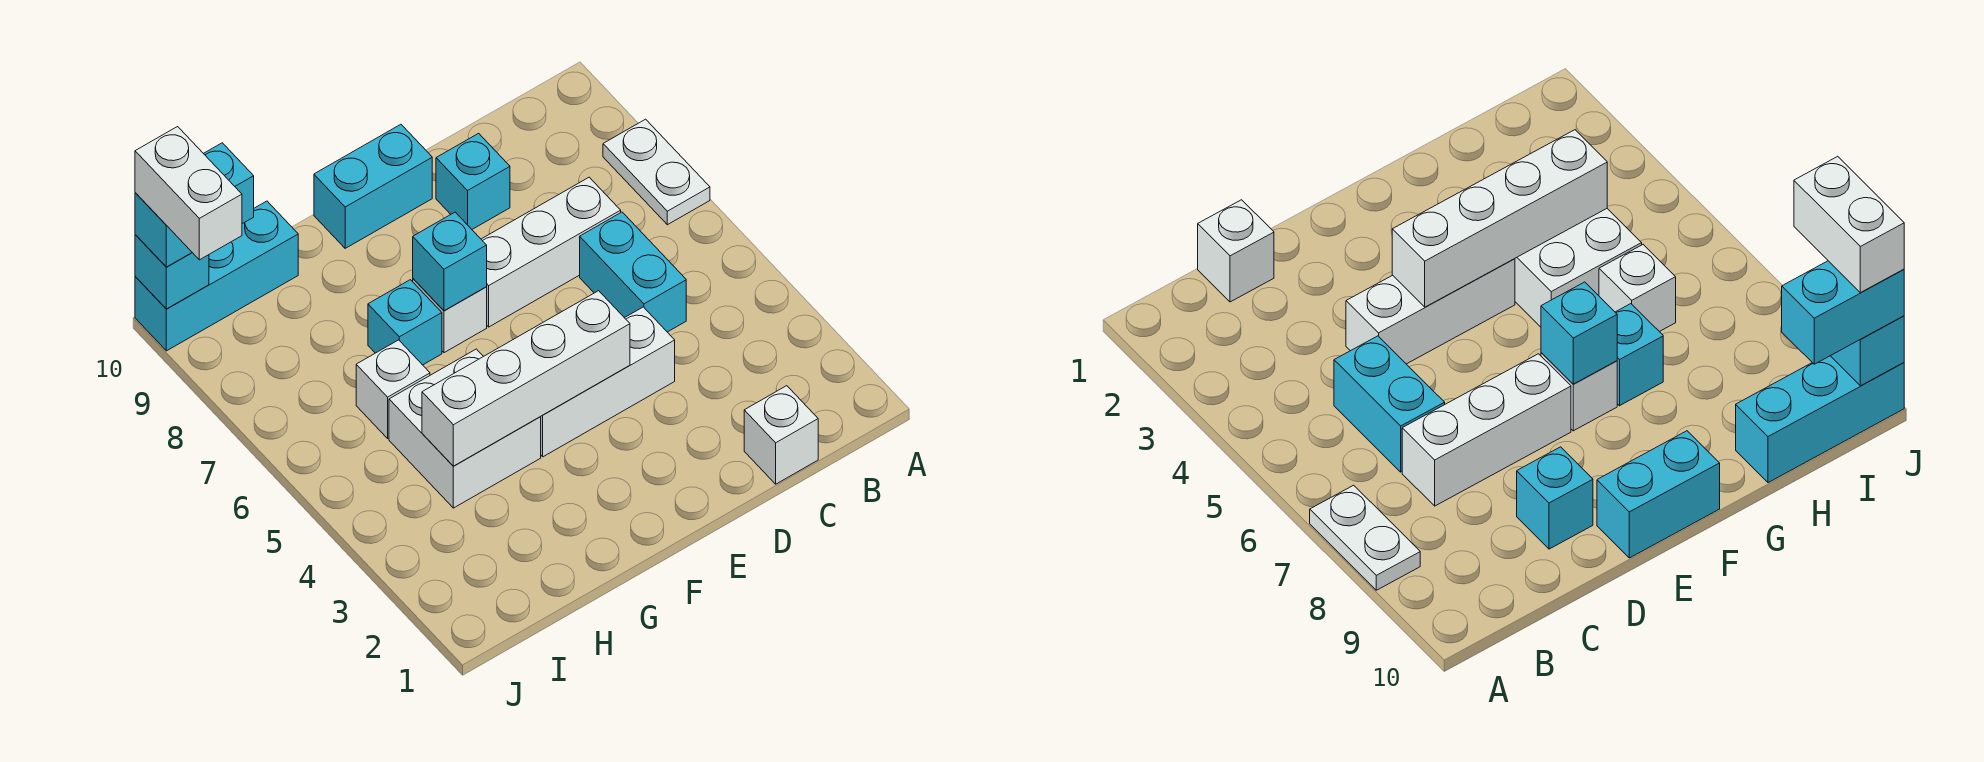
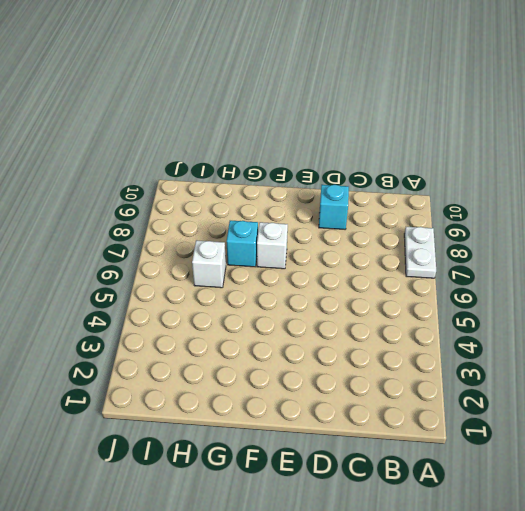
none -> white 1x1 brick [744,386,818,484]
none -> cyan 1x2 brick [580,212,686,332]
none -> white 1x3 brick [481,177,621,327]

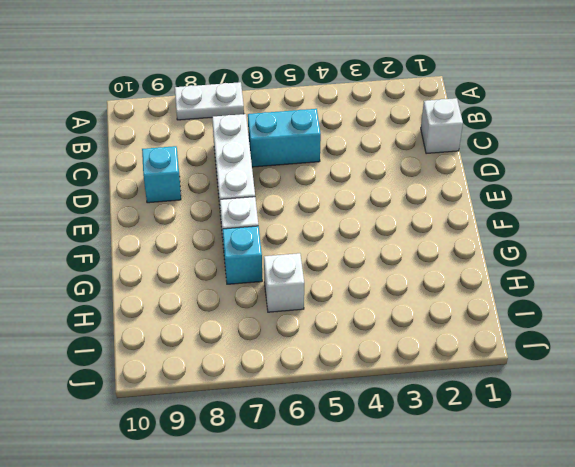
none -> white 1x3 brick [541,307,675,457]
none -> cyan 1x2 brick [314,124,432,248]
none -> white 2x2 brick [389,349,541,508]

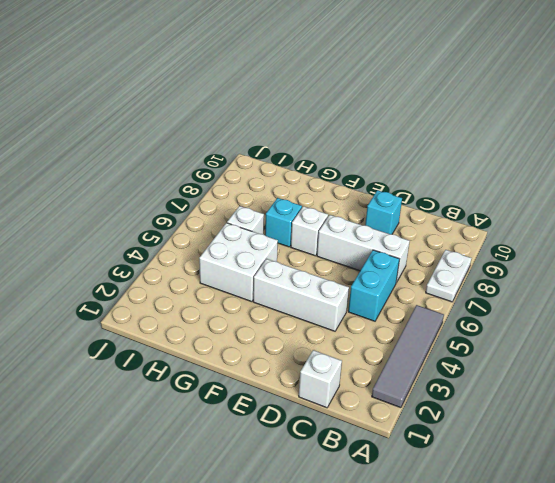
grey 1x4 tile [372,305,444,408] -> none
none -> cyan 1x2 brick [314,124,432,248]
none -> cyan 1x3 brick [135,201,298,351]
none -> white 1x4 brick [422,291,630,466]

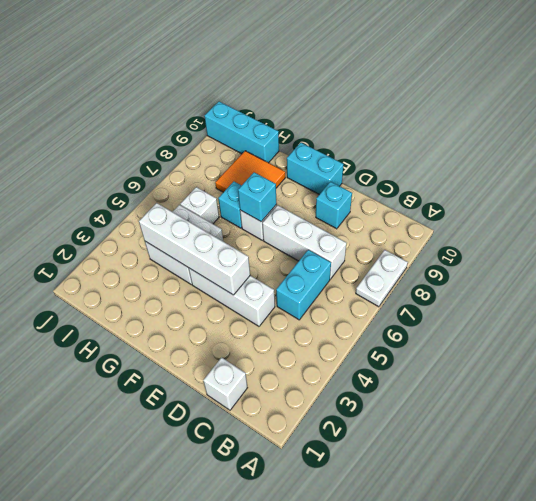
orange 2x2 tile [215,151,285,192] -> none
none -> cyan 1x1 brick [135,235,209,309]
none -> cyan 1x2 brick [135,143,254,267]
none -> white 1x2 brick [135,127,242,260]

